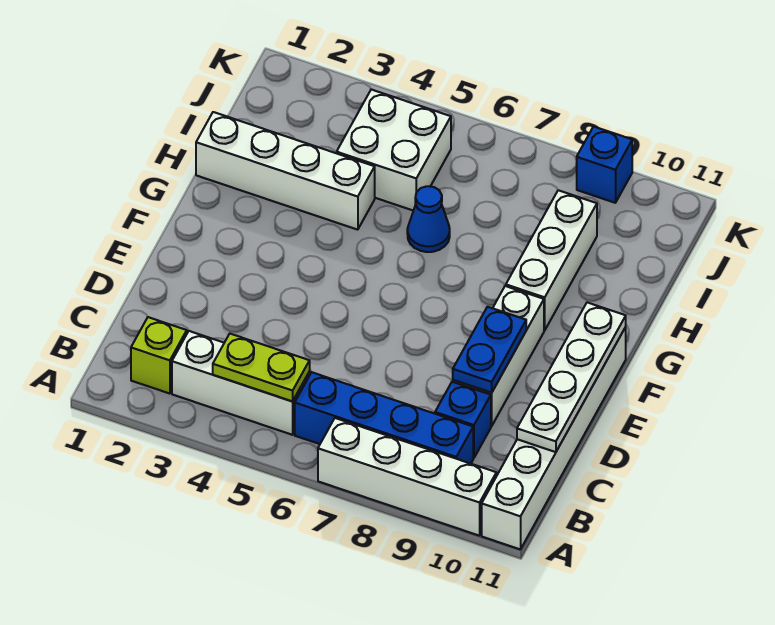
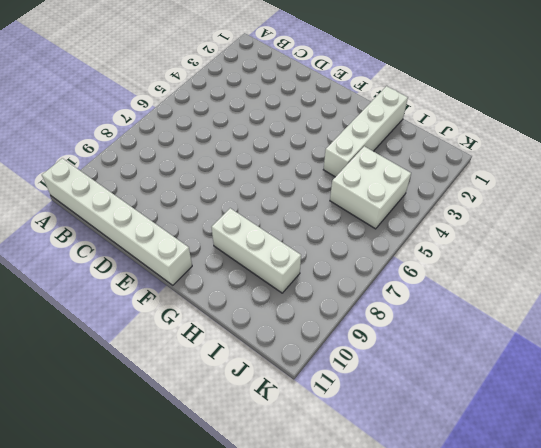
none -> white 1x4 brick [318,418,496,536]
none -> lime 1x1 brick [131,317,187,394]
none -> white 1x3 brick [172,331,310,435]

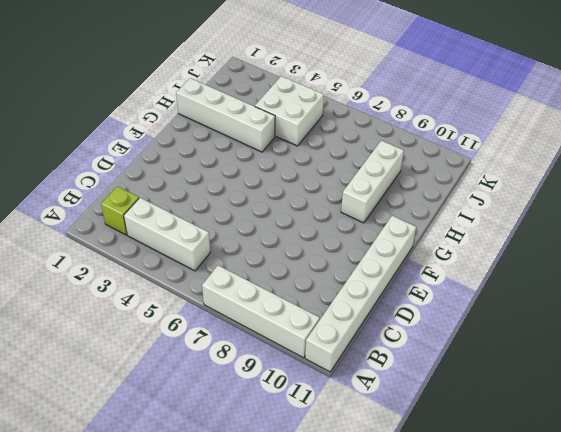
none -> blue 1x4 brick [295,372,473,464]
none -> blue 1x1 brick [435,382,491,458]
none -> white 1x3 brick [453,286,544,426]

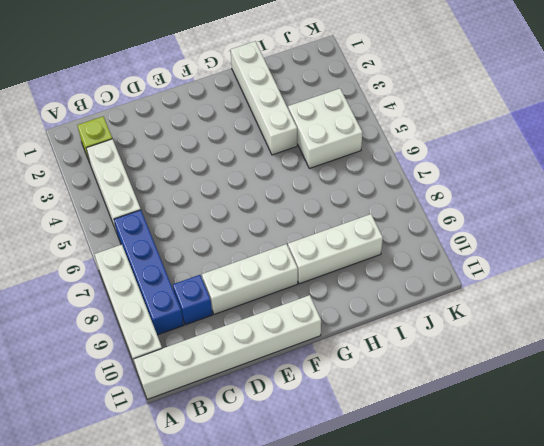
none -> blue 1x1 cone [407,186,450,252]
none -> blue 1x1 brick [577,127,632,203]
none -> lime 1x2 plate [213,334,310,401]

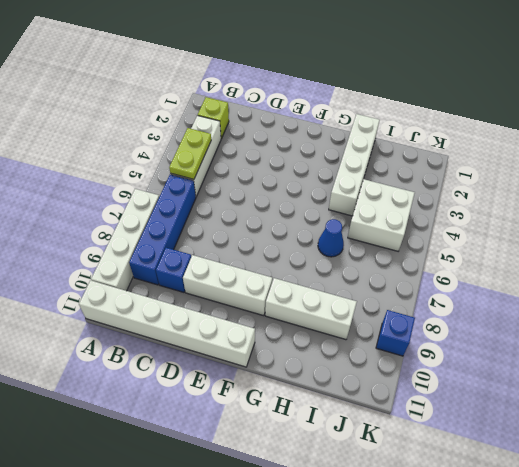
none -> white 1x4 plate [517,302,626,452]
none -> blue 1x2 plate [453,307,526,393]

